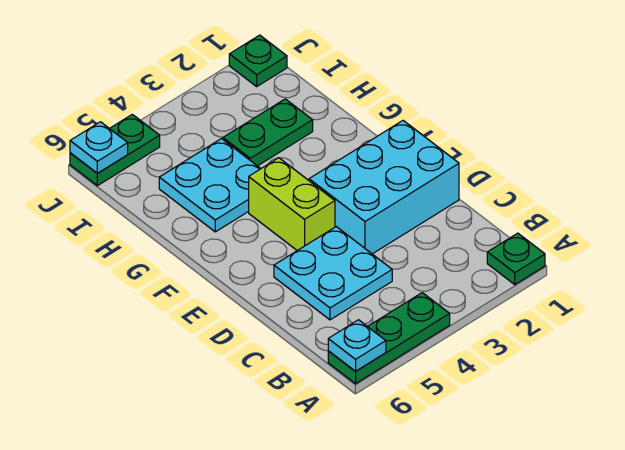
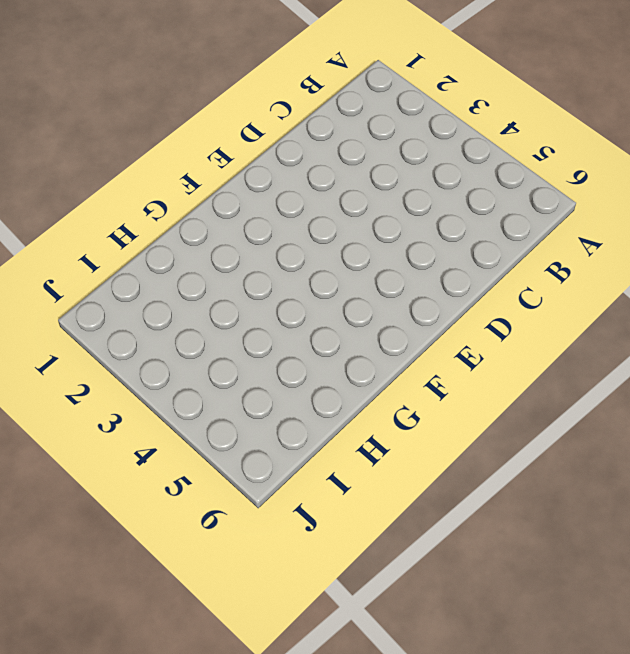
none -> green 1x1 plate [487,233,545,285]
none -> green 1x3 plate [328,293,450,384]

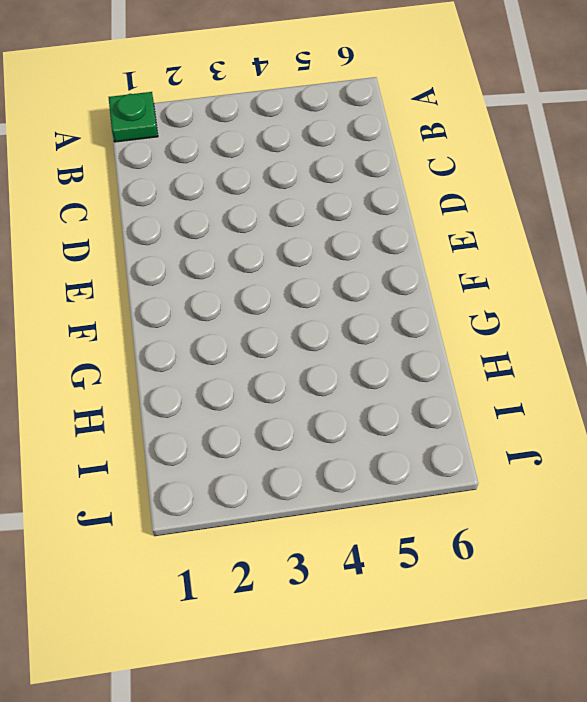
none -> green 1x3 plate [328,293,450,384]
none -> cyan 2x2 plate [274,227,392,320]

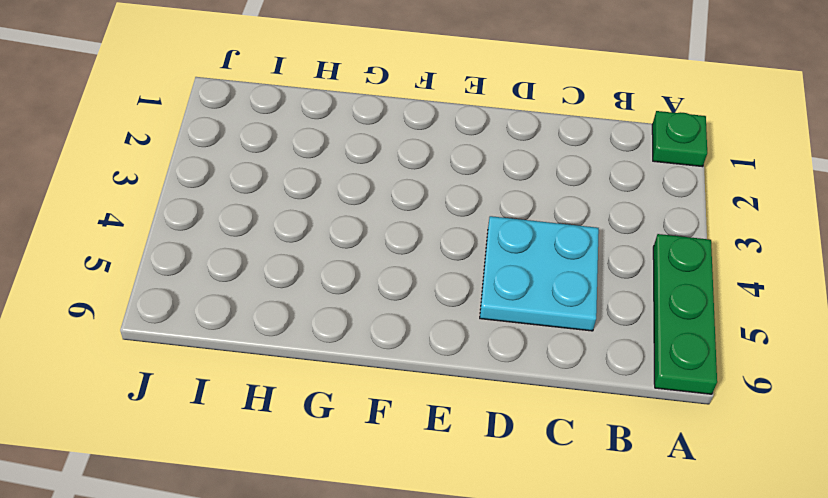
none -> cyan 2x3 brick [309,121,459,254]
none -> lime 1x2 brick [249,158,335,251]

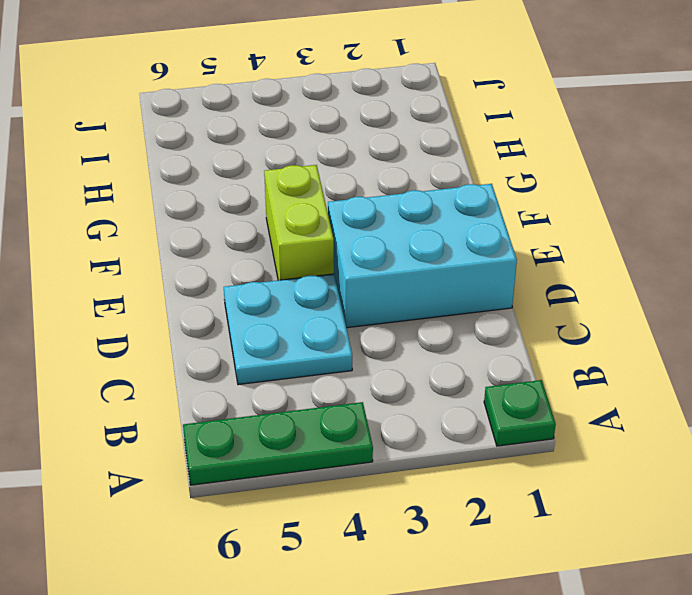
none -> cyan 2x2 plate [159,139,261,232]
none -> green 1x2 plate [223,99,313,166]

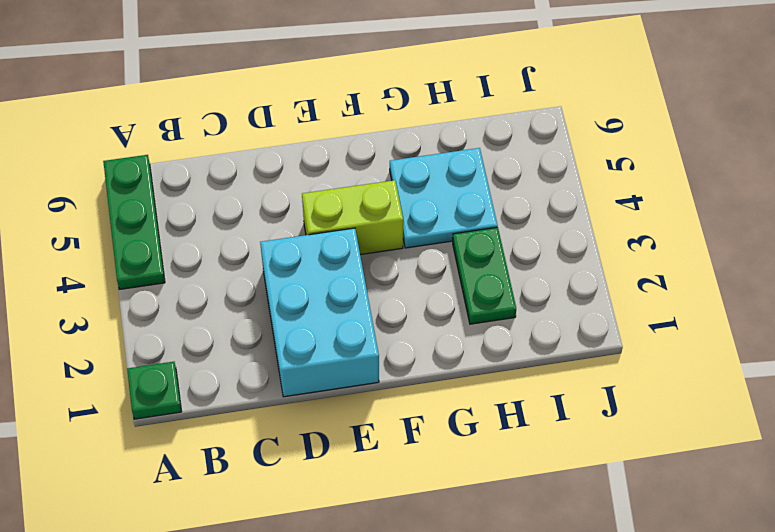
none -> cyan 2x2 plate [274,227,392,320]
none -> green 1x1 plate [229,35,287,86]

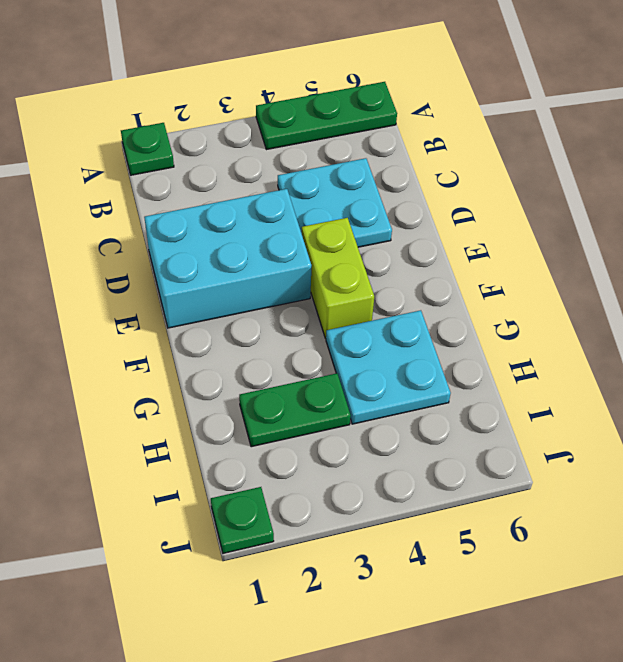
none -> green 1x2 plate [70,114,160,186]
none -> cyan 1x1 plate [328,320,386,371]

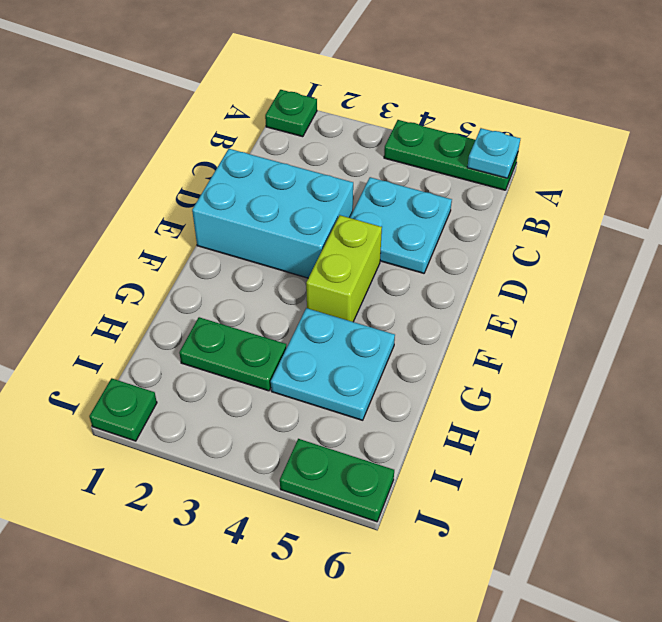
none -> cyan 1x1 plate [70,122,128,173]

